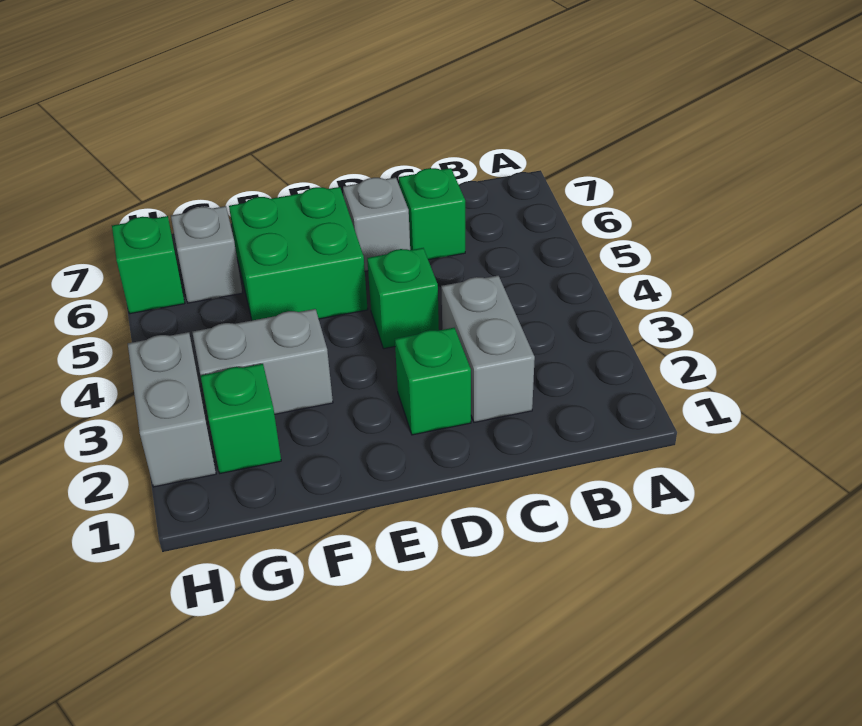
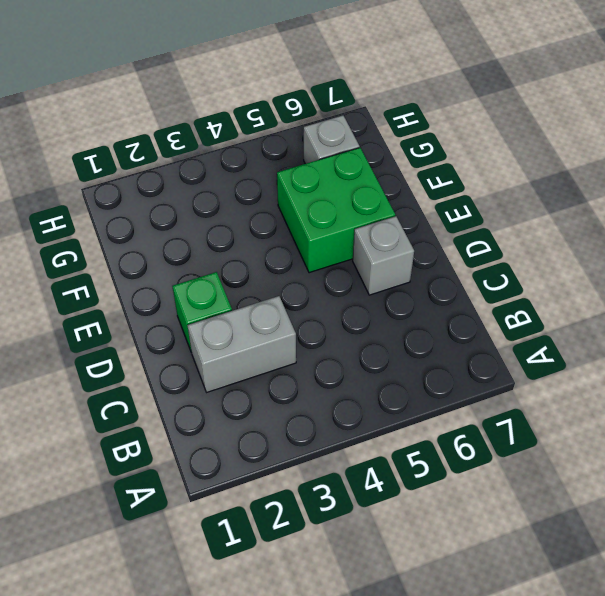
none -> green 1x1 brick [399,168,465,260]
none -> green 1x1 brick [367,248,439,349]

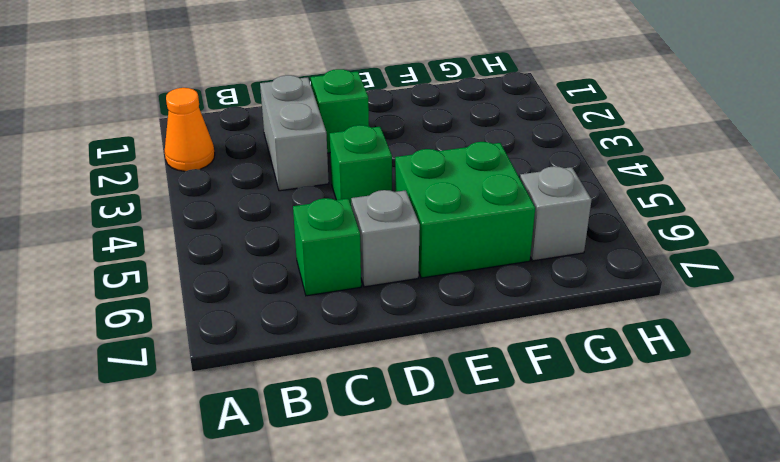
orange 1x1 cone [165,88,215,171] -> none
none -> grey 1x2 brick [192,309,333,414]
none -> green 1x1 brick [200,364,281,473]

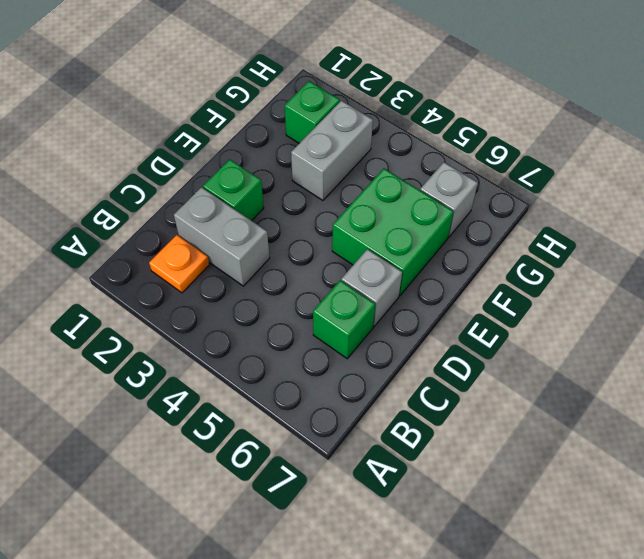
orange 1x1 plate [149,235,209,293] -> none
none -> green 1x1 brick [367,248,439,349]
none -> grey 1x2 brick [128,332,216,487]

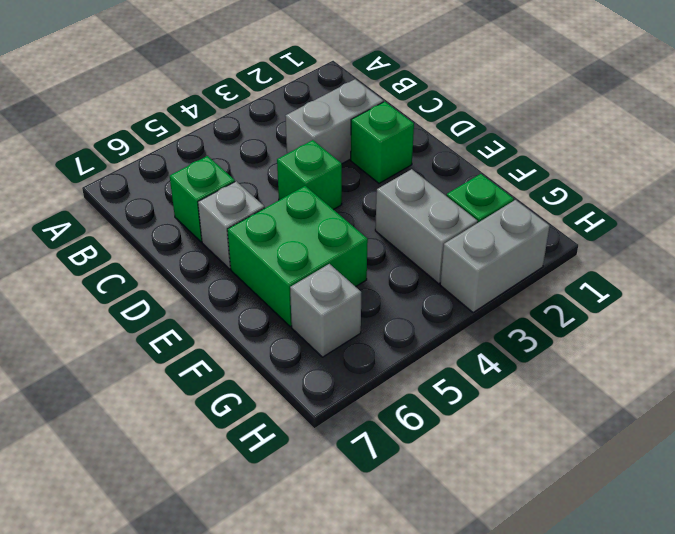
none -> green 1x1 brick [112,216,185,314]

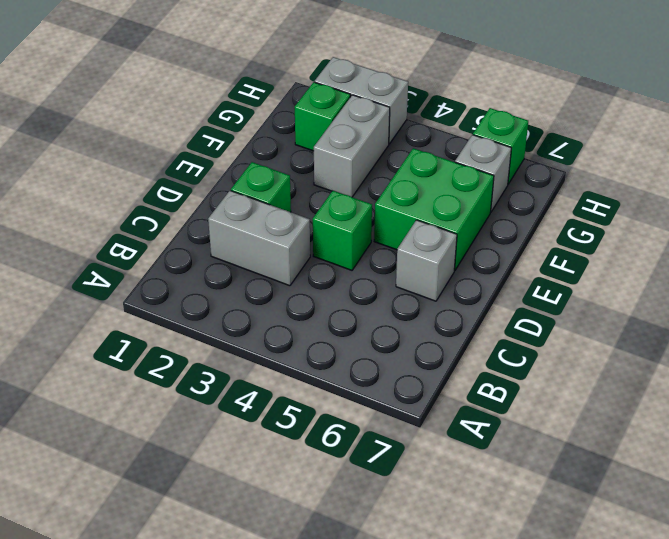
none -> green 1x1 brick [399,168,465,260]

